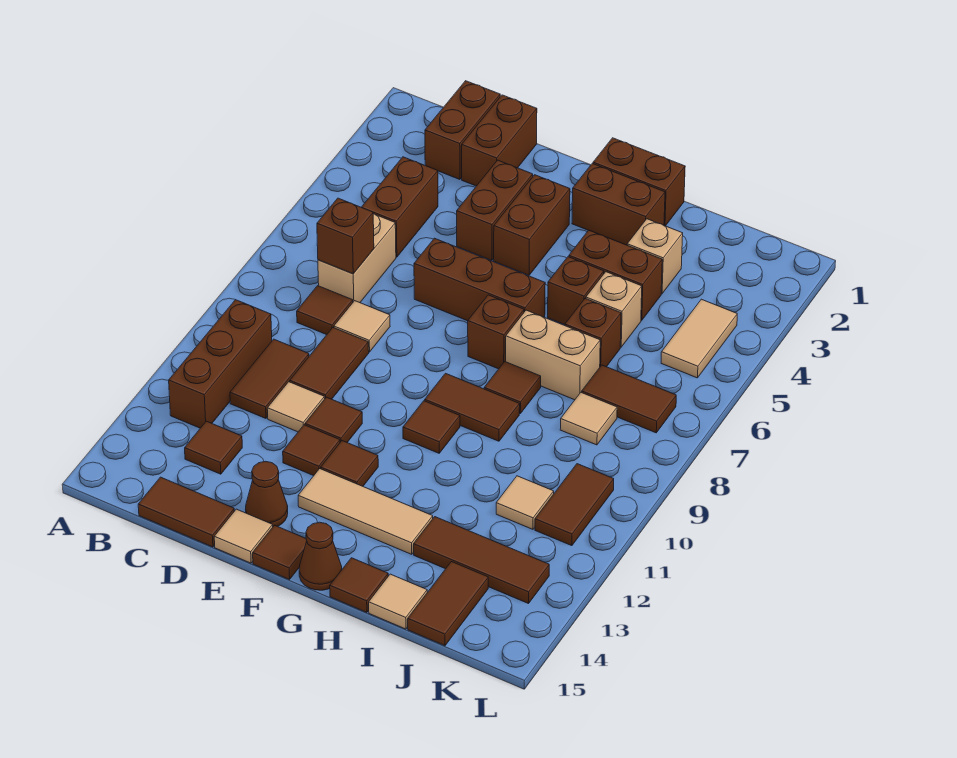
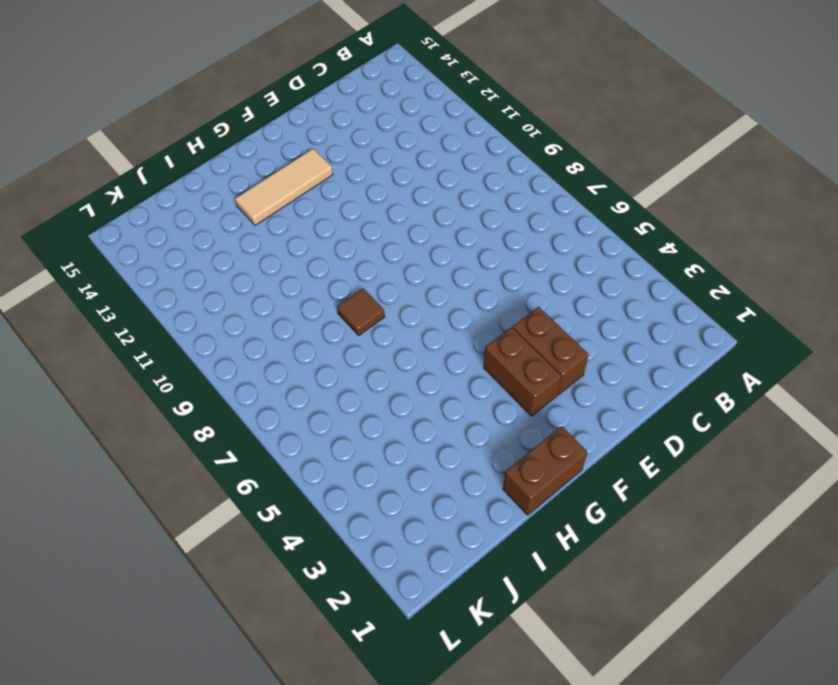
none -> brown 1x3 brick [169,300,272,428]
none -> brown 1x2 brick [425,81,500,179]
none -> brown 1x2 brick [362,157,438,257]
none -> tan 1x2 brick [318,214,396,303]

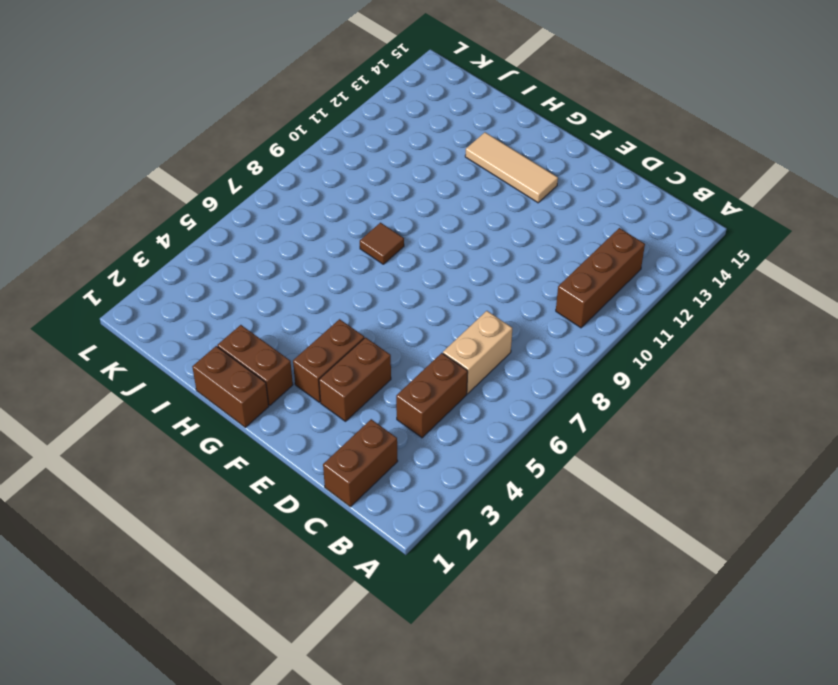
none -> brown 1x1 tile [297,286,353,335]
none -> brown 1x2 tile [230,339,309,418]
none -> brown 1x1 tile [185,421,242,474]
none -> brown 1x2 tile [138,477,234,547]

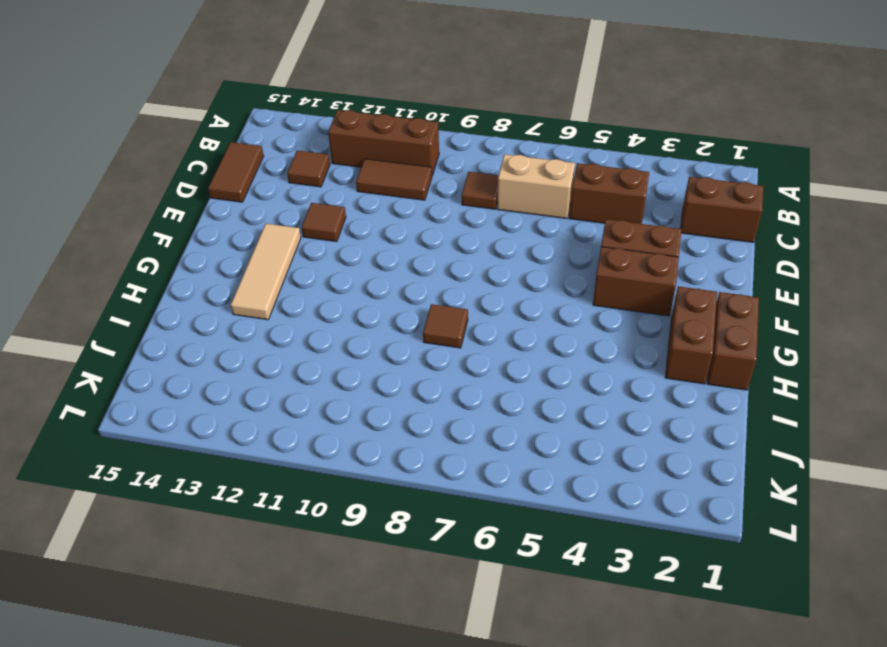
none -> brown 1x2 brick [462,95,537,186]
none -> tan 1x1 tile [334,301,390,352]
none -> brown 1x2 tile [290,328,369,399]
none -> tan 1x1 tile [267,382,325,432]

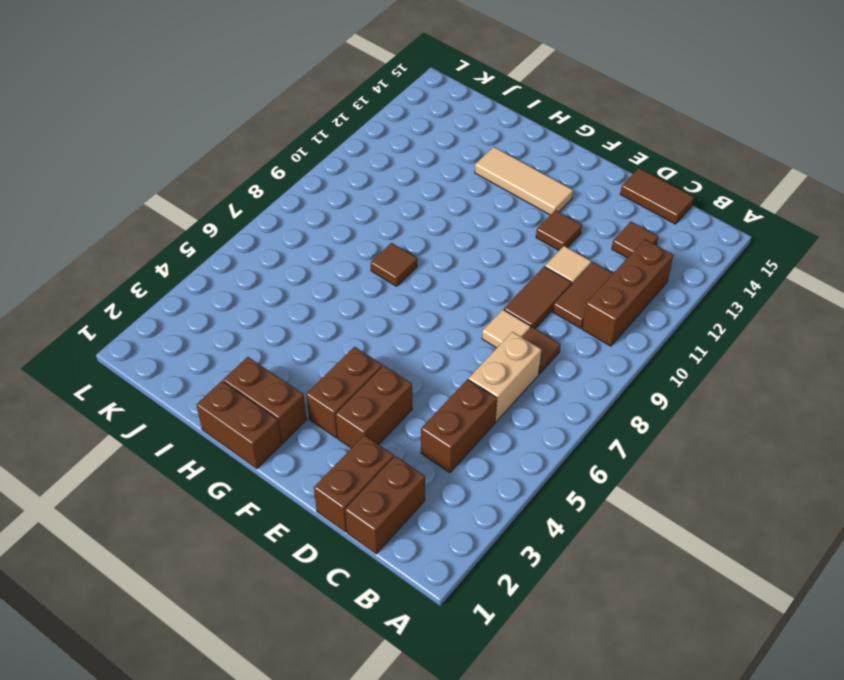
none -> brown 1x3 brick [414,238,545,321]
none -> brown 1x1 tile [305,397,362,442]
none -> brown 1x1 cone [245,461,288,526]
none -> tan 1x1 tile [214,509,273,563]

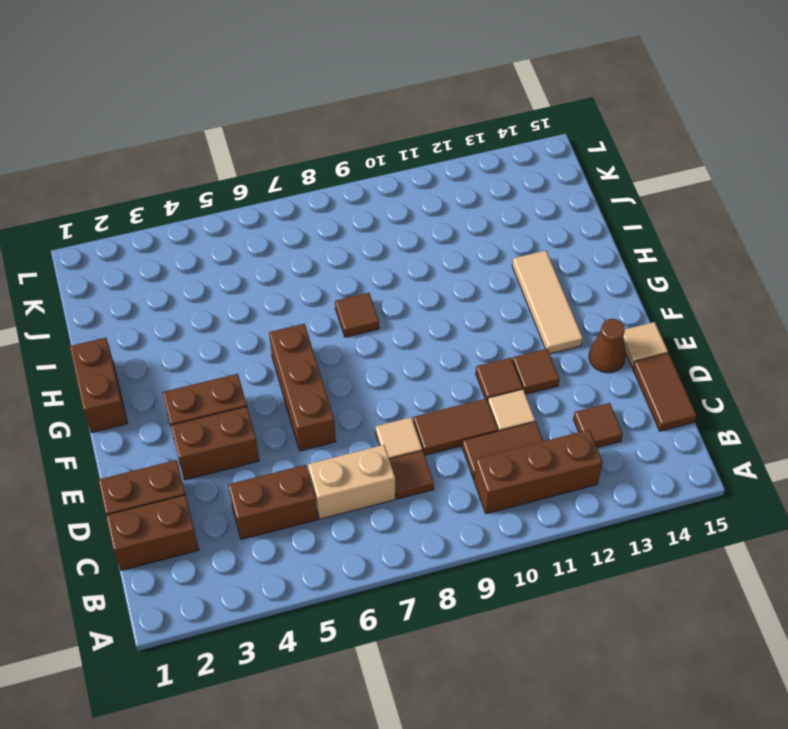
none -> brown 1x1 tile [321,441,378,486]
none -> brown 1x1 tile [253,525,307,580]
none -> brown 1x2 brick [572,164,665,245]
none -> brown 1x1 brick [468,295,524,369]

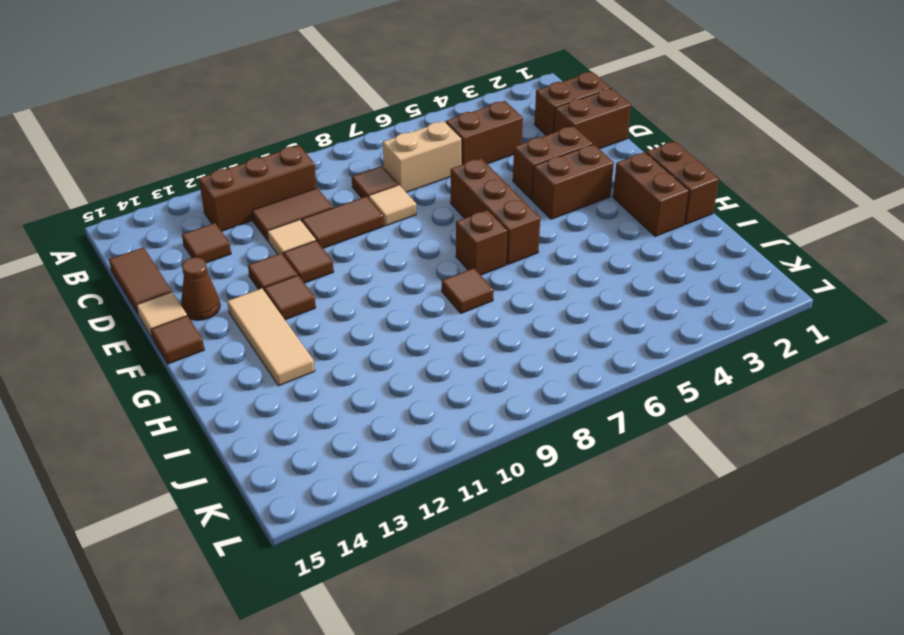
none -> brown 1x2 tile [425,373,520,441]
none -> brown 1x1 tile [403,401,460,453]
none -> brown 1x1 cone [299,522,342,590]
none -> brown 1x2 brick [569,230,662,320]

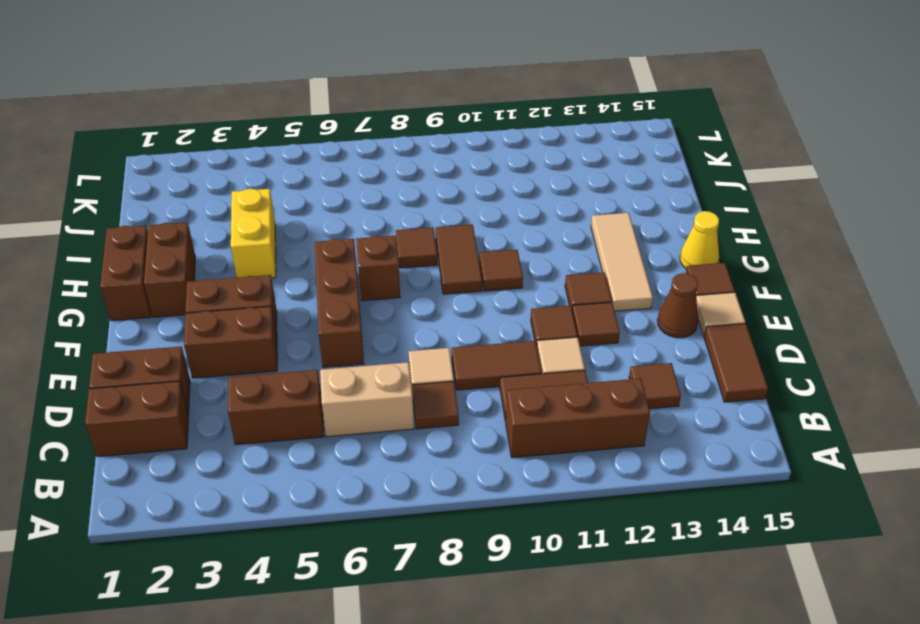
yellow 1x1 cone [680,211,719,269] -> brown 1x1 cone [299,522,342,590]
yellow 1x2 brick [231,189,276,278] -> brown 1x2 brick [569,230,662,320]
none -> brown 1x1 brick [548,257,604,325]
none -> tan 1x2 brick [506,310,600,400]
none -> brown 1x1 tile [330,558,388,612]
none -> tan 1x1 brick [627,219,683,294]

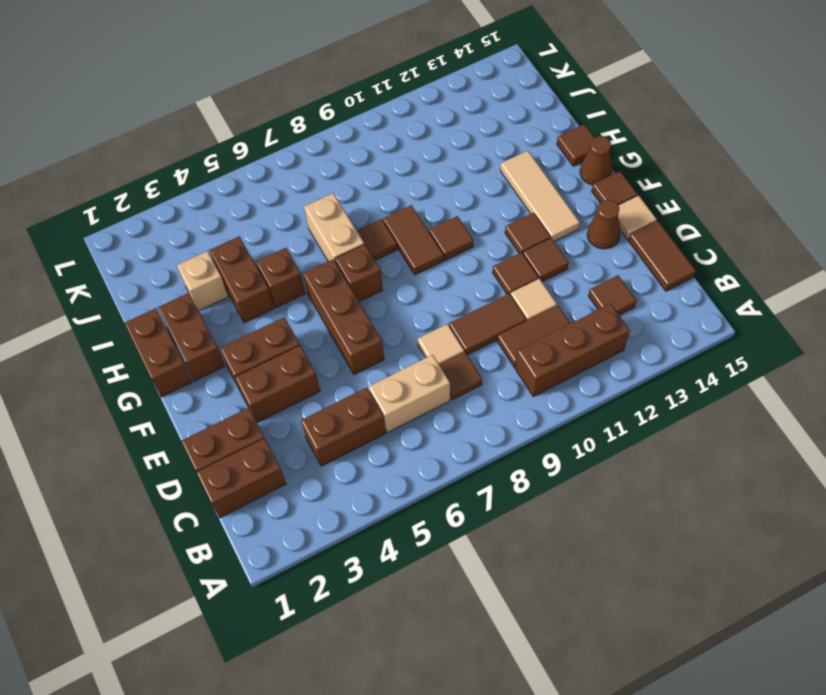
none -> tan 1x1 brick [586,272,642,347]
none -> brown 1x1 brick [565,299,621,367]
none -> brown 1x3 tile [414,517,549,604]
none -> tan 1x1 tile [369,574,427,629]

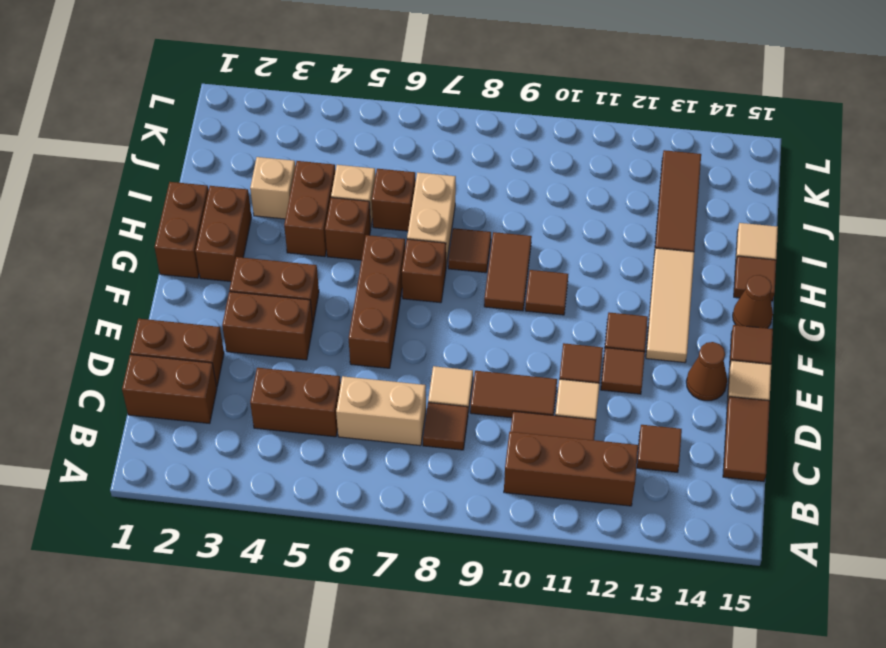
none -> brown 1x2 tile [582,365,676,433]
none -> tan 1x1 tile [560,392,617,445]
none -> tan 1x1 tile [496,476,554,529]
none -> brown 1x2 tile [408,562,488,646]

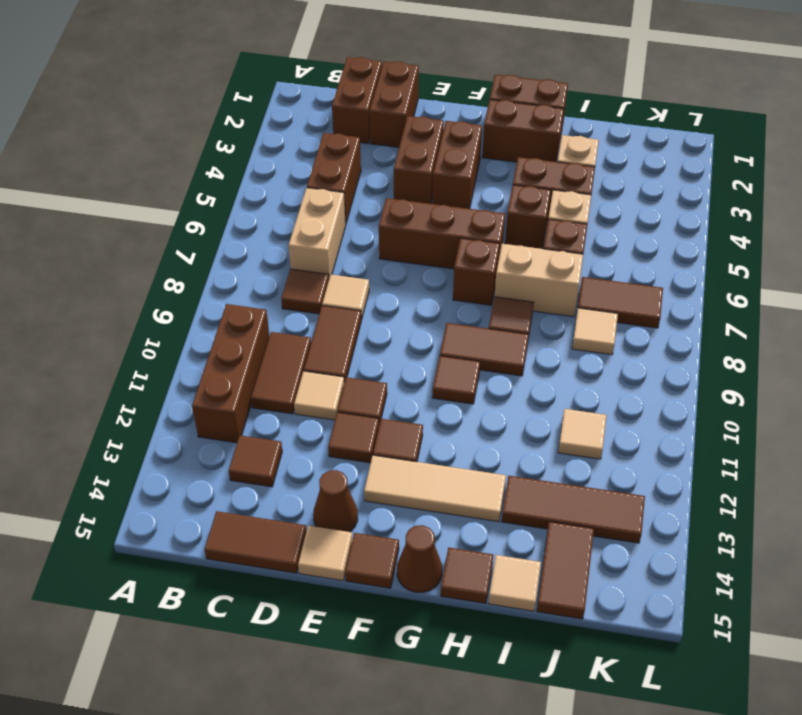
none -> tan 1x2 tile [661,299,737,378]
none -> brown 1x2 tile [535,464,614,546]
none -> brown 1x1 brick [317,198,374,274]

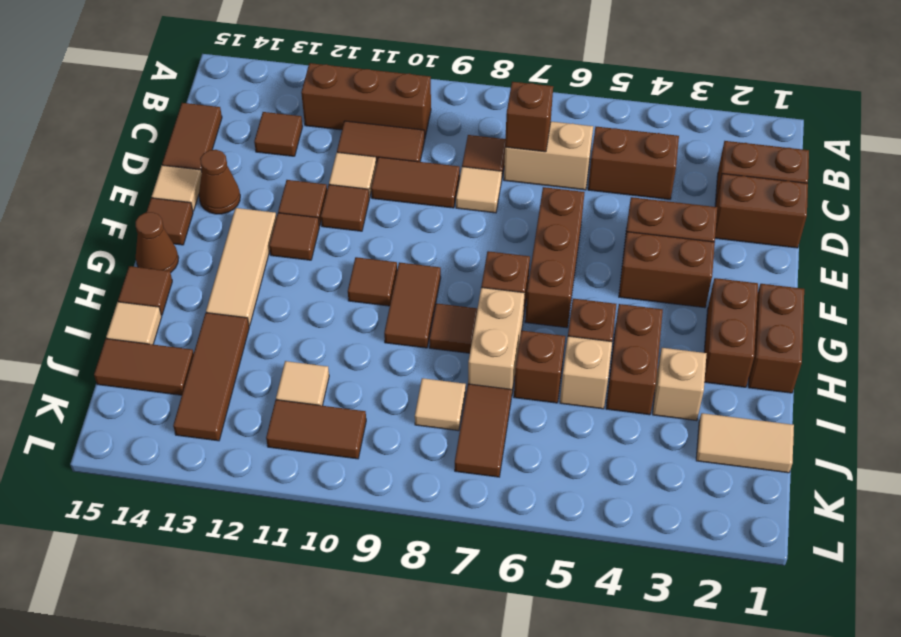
tan 1x2 tile [696,413,794,473] -> tan 1x2 tile moved to [661,299,737,378]

